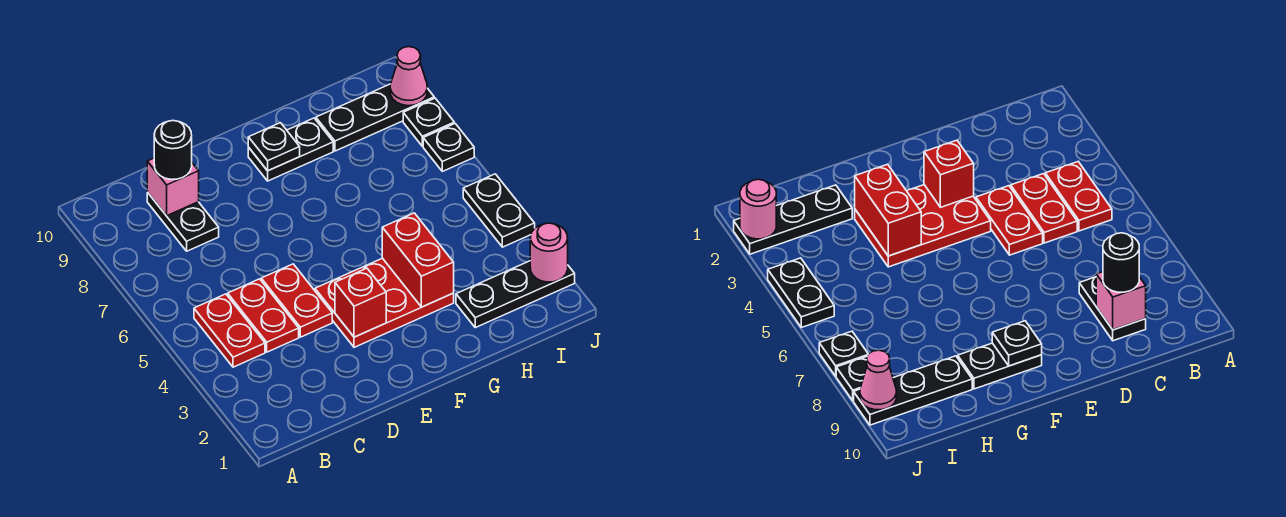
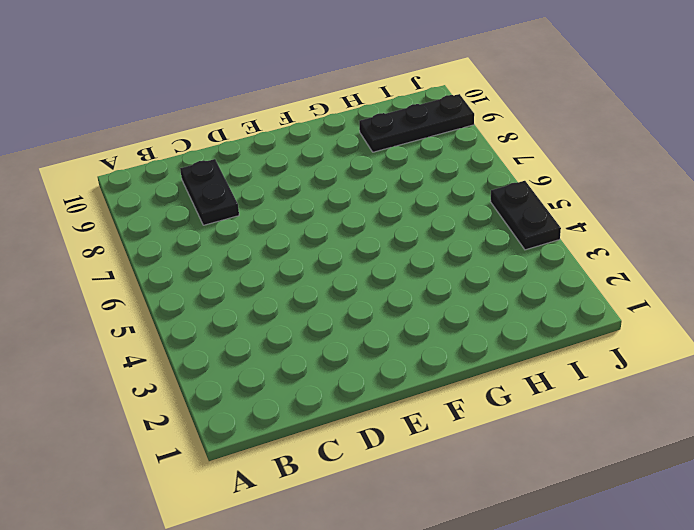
none -> red 1x2 plate [194,294,265,367]
none -> red 1x2 plate [228,279,299,352]
none -> red 1x2 plate [261,264,332,337]

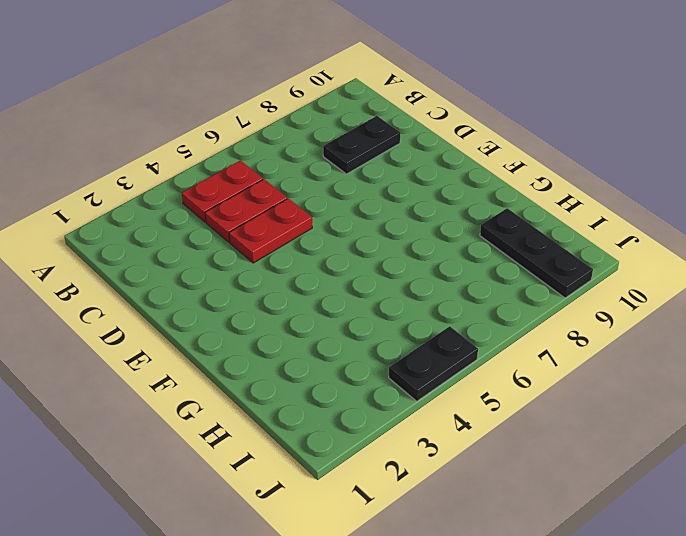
none -> red 2x3 plate [315,258,454,347]
none -> black 1x2 plate [248,118,333,181]
none -> black 1x3 plate [456,261,575,328]

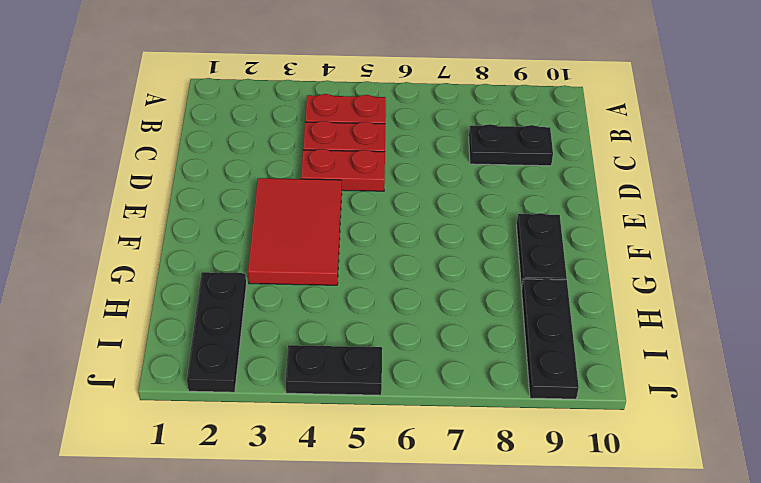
red 2x3 tile [248,178,342,285] -> red 2x3 plate [315,258,454,347]
none -> black 1x1 plate [423,124,474,171]
none -> black 1x1 plate [403,98,454,146]
none -> pink 1x1 brick [147,158,199,216]

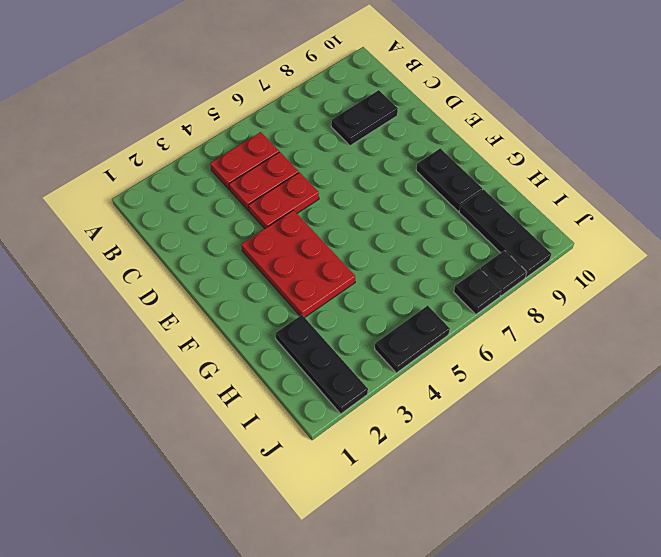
none -> pink 1x1 brick [147,158,199,216]
none -> red 1x1 brick [335,268,386,337]
none -> black 1x1 plate [248,123,300,171]

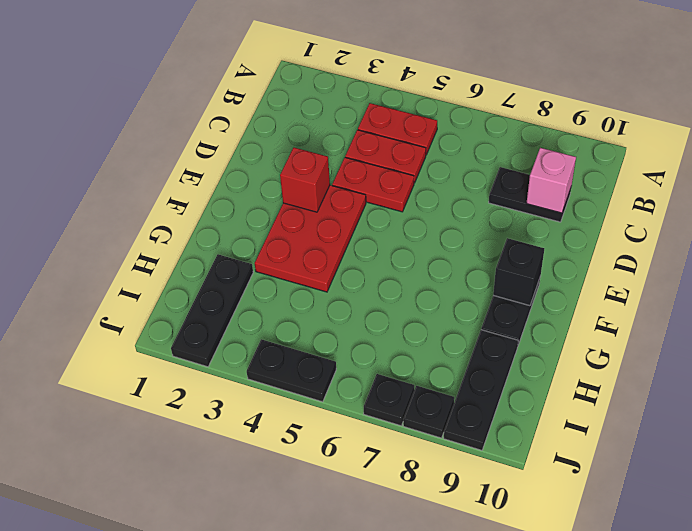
black 1x1 brick [493,238,544,306] -> black 1x1 plate [248,123,300,171]
none -> red 1x2 brick [382,213,454,307]
none -> pink 1x1 round brick [530,223,568,282]
none -> pink 1x1 cone [390,47,427,106]

